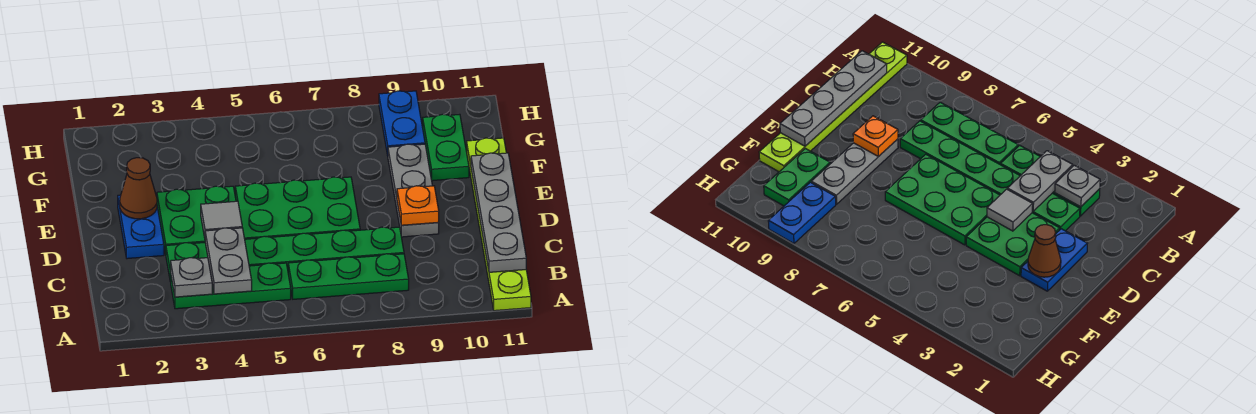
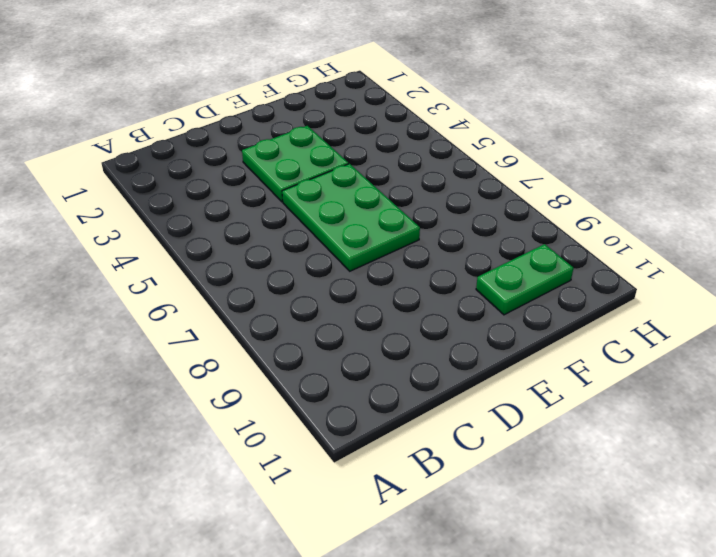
none -> lime 1x6 plate [467,138,531,311]
none -> green 1x3 plate [171,263,291,309]
none -> green 1x3 plate [288,254,409,299]

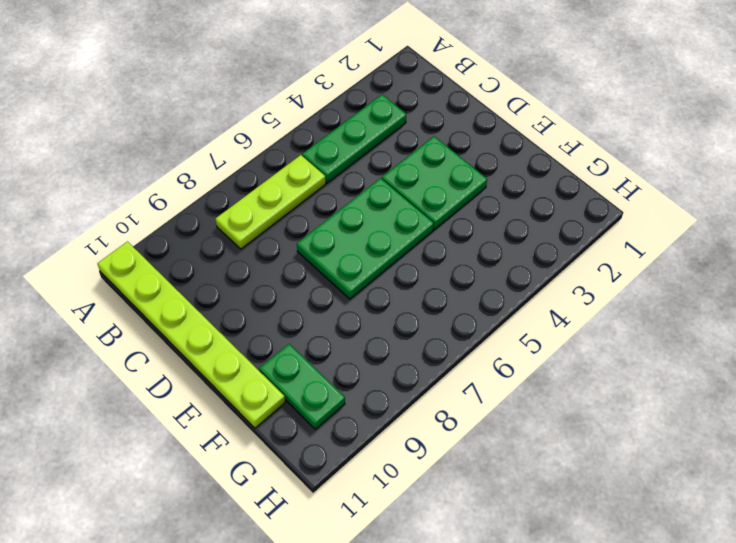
lime 1x3 plate [215,155,326,249] -> green 1x3 plate [288,254,409,299]
none -> green 1x6 plate [166,227,404,282]
none -> blue 1x2 plate [118,195,164,259]
none -> grey 1x3 plate [388,144,439,237]

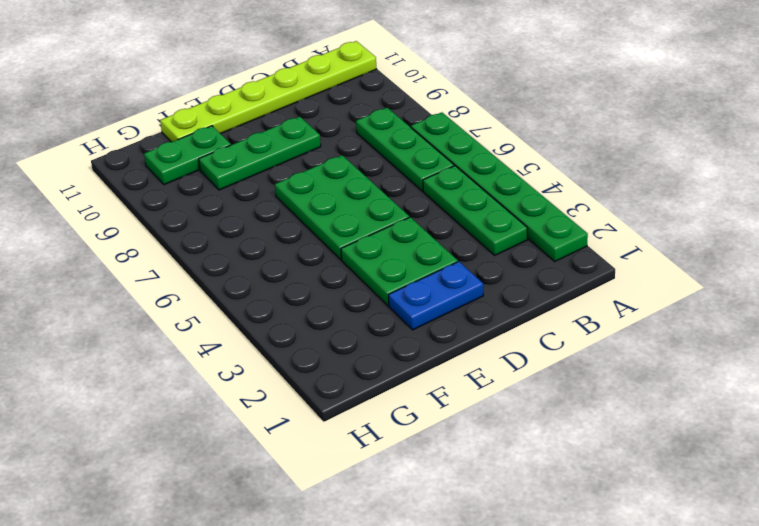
green 1x6 plate [411,112,588,261] -> green 1x6 plate moved to [166,227,404,282]
green 1x3 plate [199,117,321,190] -> grey 1x3 plate [388,144,439,237]
none -> blue 1x2 plate [379,91,425,155]
none -> grey 1x1 plate [171,258,212,297]
none -> grey 1x2 plate [205,228,252,294]

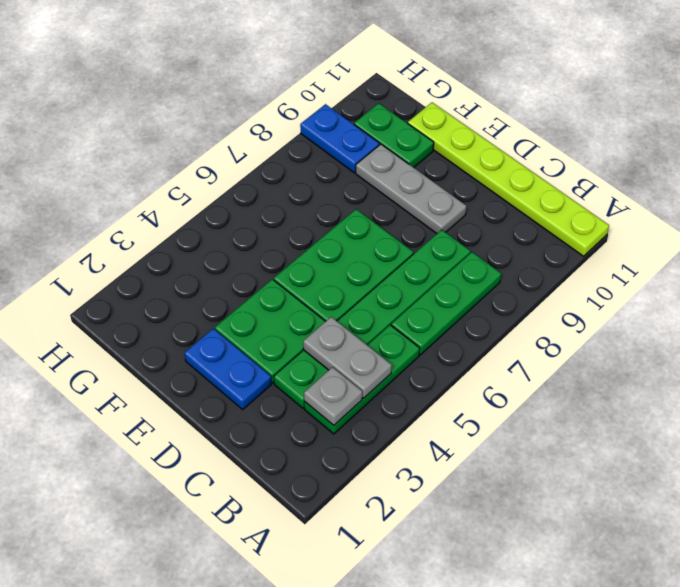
none -> grey 1x4 plate [471,153,526,272]
none -> grey 1x1 tile [201,201,242,238]
none -> orange 1x1 plate [397,186,439,225]

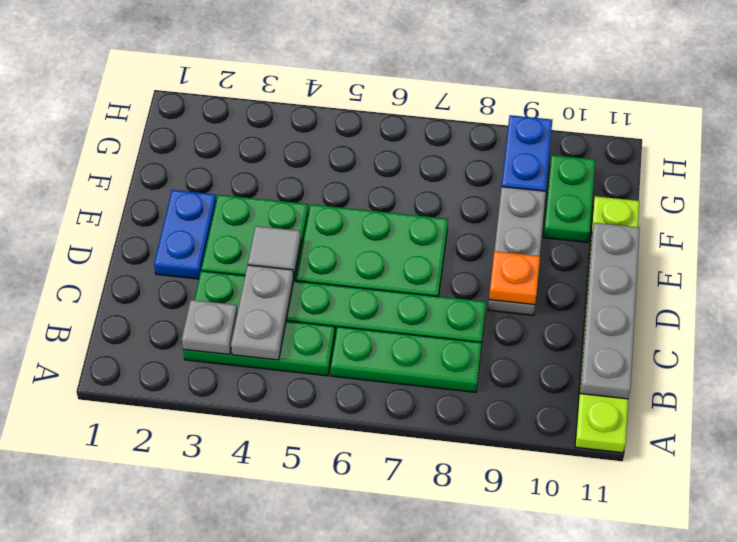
none -> brown 1x1 cone [120,158,157,219]

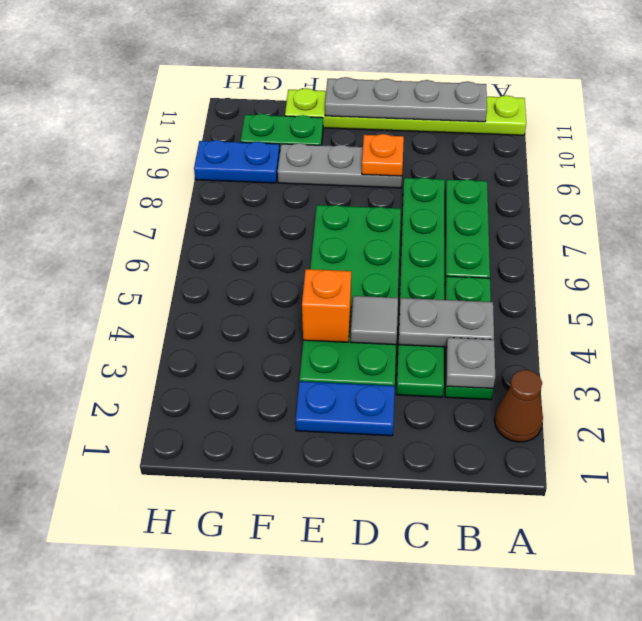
brown 1x1 cone [495,370,543,442] -> brown 1x1 cone moved to [120,158,157,219]
orange 1x1 brick [302,269,351,342] -> none

